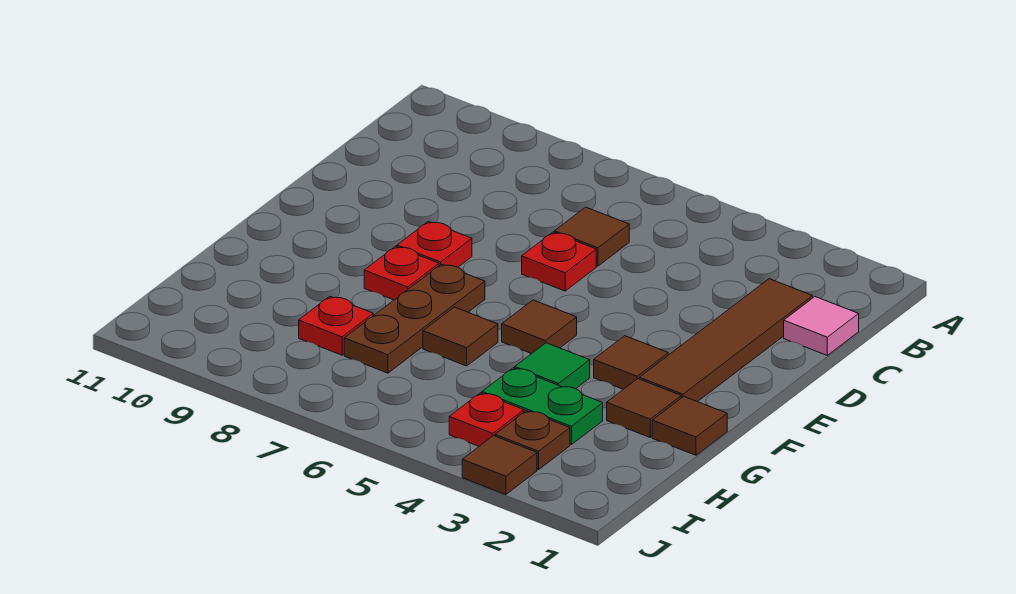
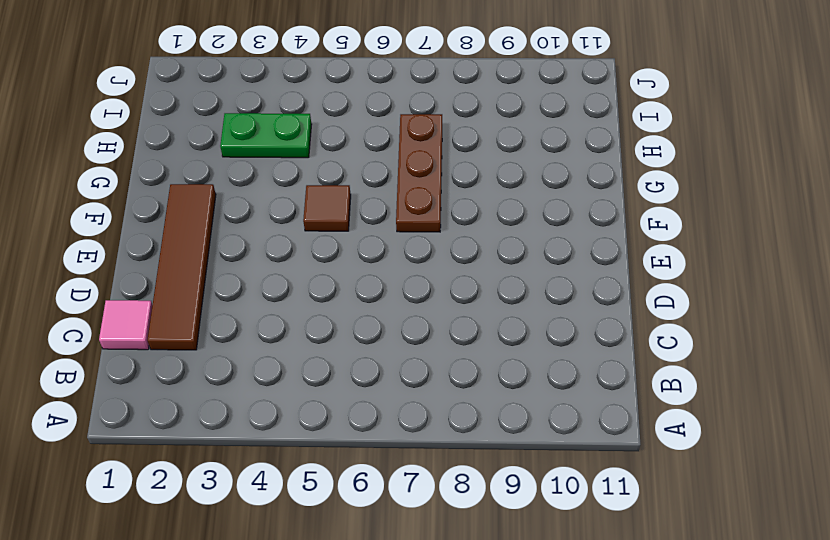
none -> brown 1x1 tile [554,207,629,266]
none -> red 1x1 plate [522,232,596,291]
none -> red 1x1 plate [397,221,472,267]

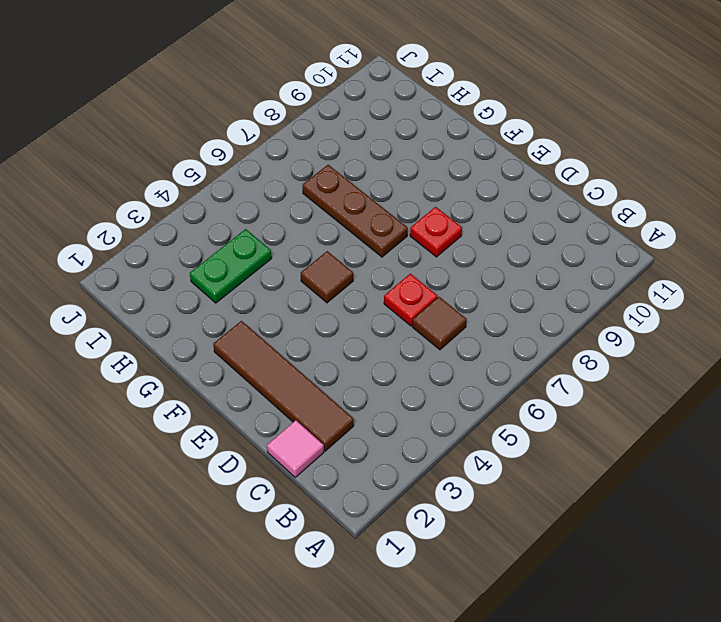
none -> brown 1x1 tile [594,336,668,389]
none -> red 1x1 plate [364,246,439,300]
none -> brown 1x1 tile [652,397,727,455]

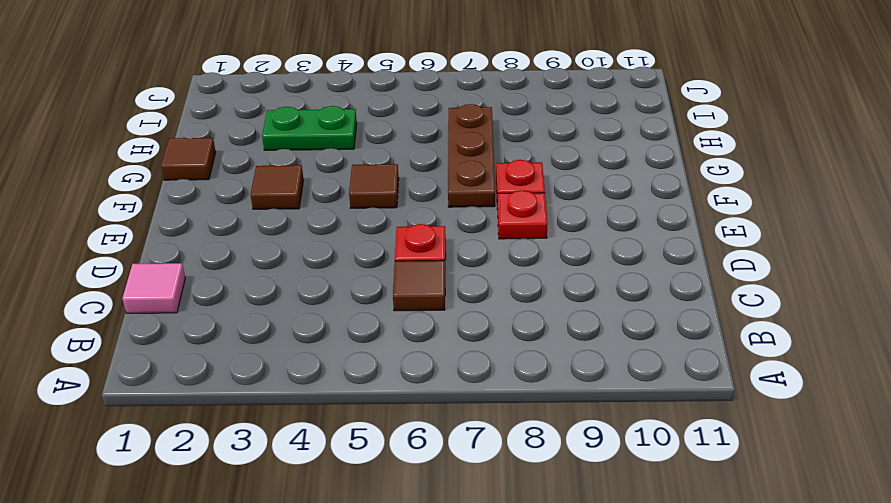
none -> brown 1x4 tile [639,279,813,402]
none -> brown 1x1 tile [607,379,681,437]
none -> green 1x1 tile [515,343,590,389]

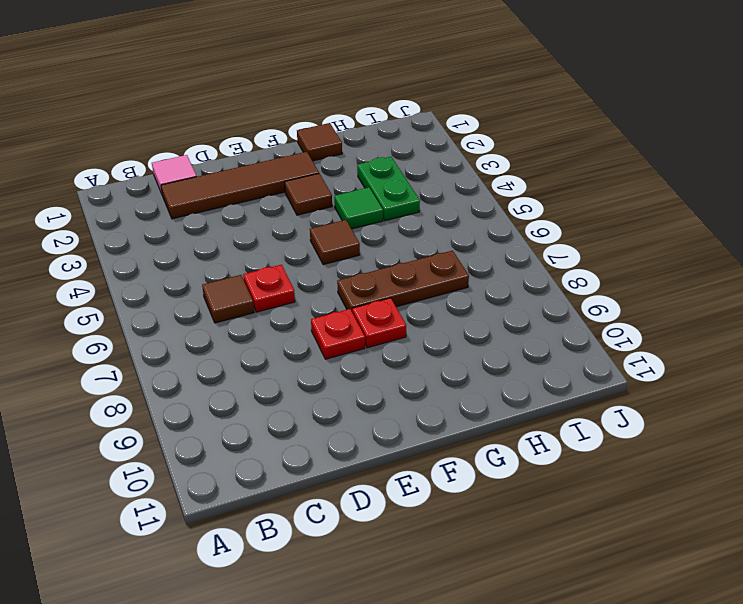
none -> brown 1x1 tile [607,379,681,437]
none -> brown 1x1 tile [423,307,498,366]
none -> red 1x1 plate [299,296,373,355]

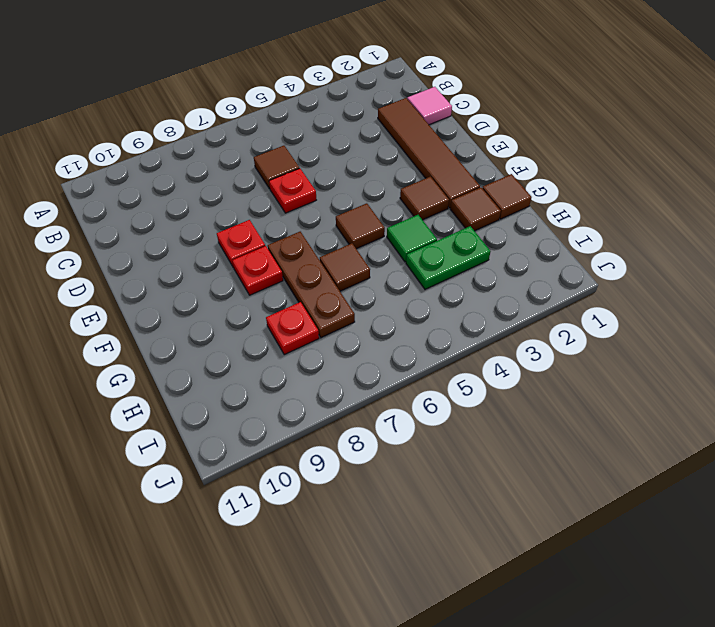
none -> brown 1x1 plate [495,411,570,470]
none -> red 1x1 plate [449,393,524,446]
none -> brown 1x1 tile [462,436,537,495]

